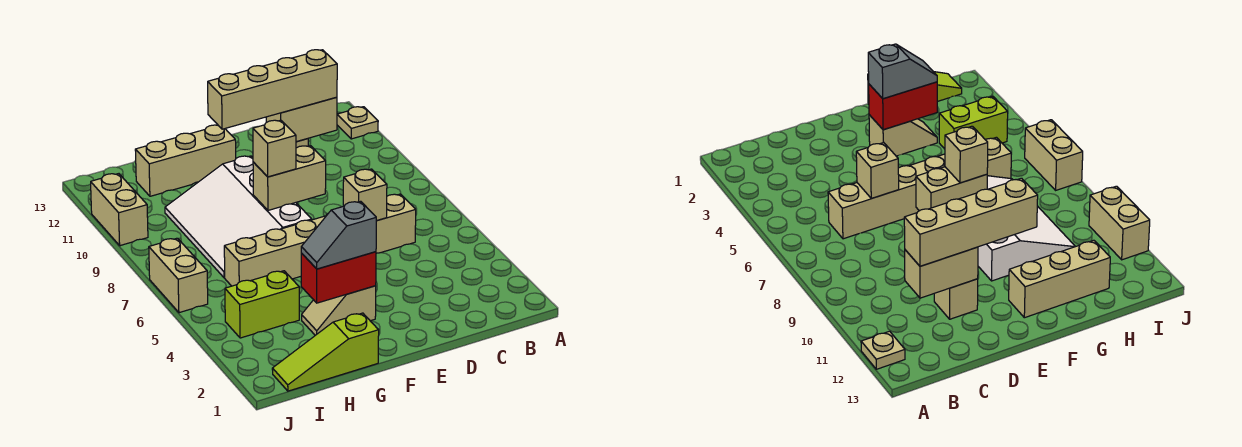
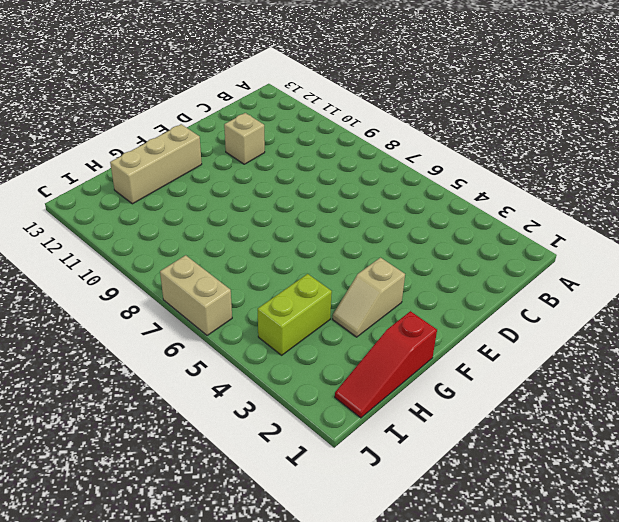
red 1x3 slope [335,311,437,418] -> lime 1x3 slope [272,313,379,391]
none -> tan 1x1 plate [337,107,378,139]
none -> tan 1x6 brick [224,194,416,286]
none -> white 3x4 slope [165,156,312,278]

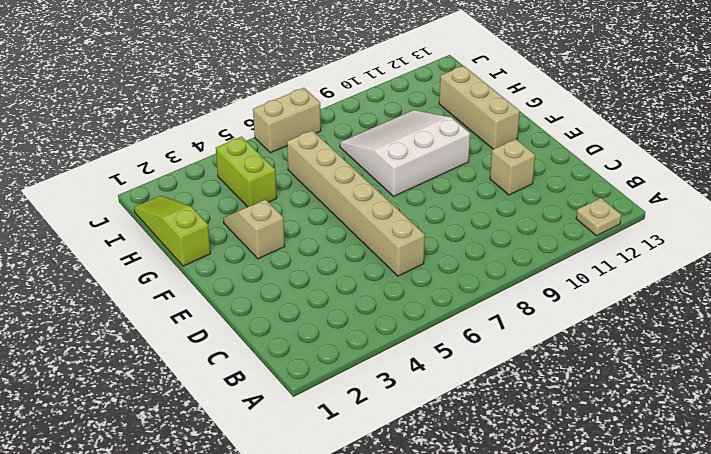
white 3x3 slope [340,110,470,196] -> white 3x4 slope [165,156,312,278]
none -> tan 1x2 brick [91,174,148,246]
none -> tan 1x2 brick [266,97,337,142]
none -> tan 1x1 brick [343,169,387,221]

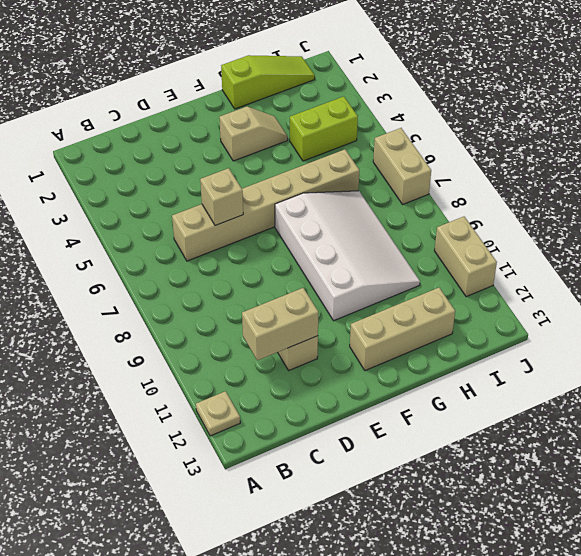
none -> tan 1x2 brick [253,146,326,210]
none -> red 1x2 brick [301,252,376,303]
none -> tan 1x4 brick [208,50,337,129]

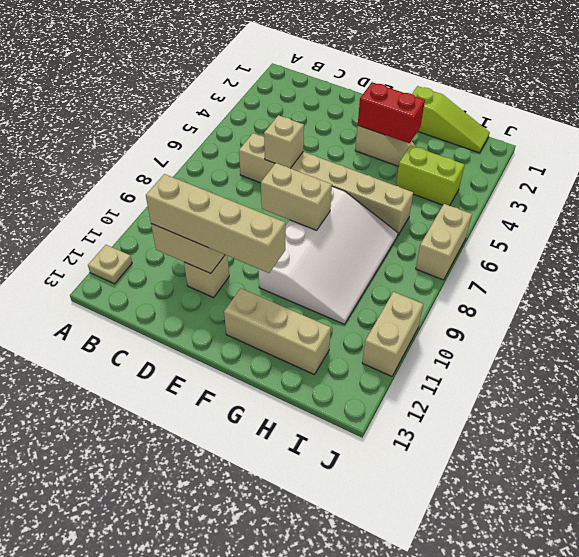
none -> grey 1x2 slope [301,201,376,269]
none -> tan 1x1 brick [253,120,296,177]

